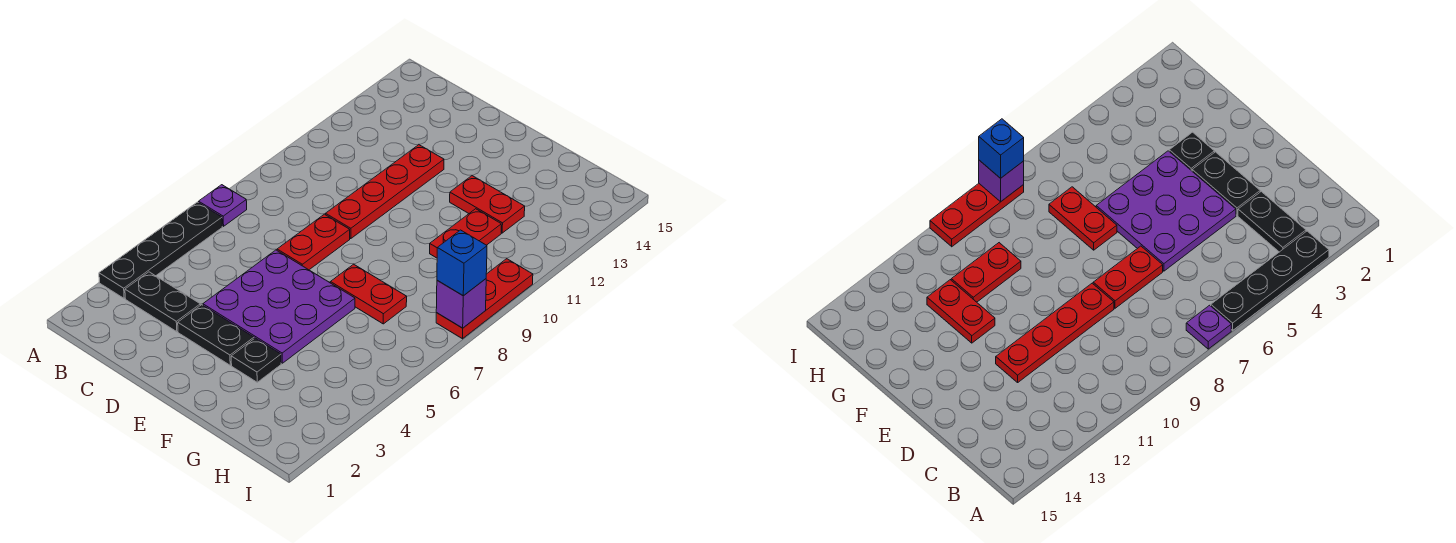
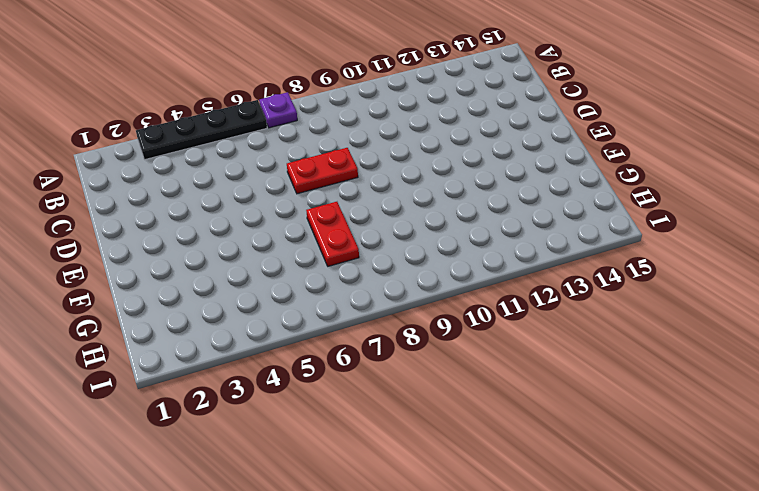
none -> black 1x2 plate [125,272,200,332]
none -> black 1x2 plate [178,305,254,365]
none -> purple 3x3 plate [203,250,355,363]

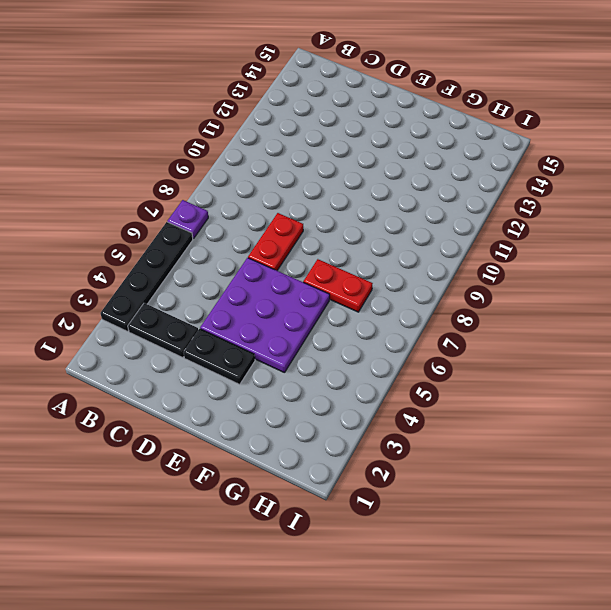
none -> red 1x4 plate [326,145,444,239]
none -> black 1x1 plate [231,338,281,382]
none -> red 1x2 plate [450,176,525,233]

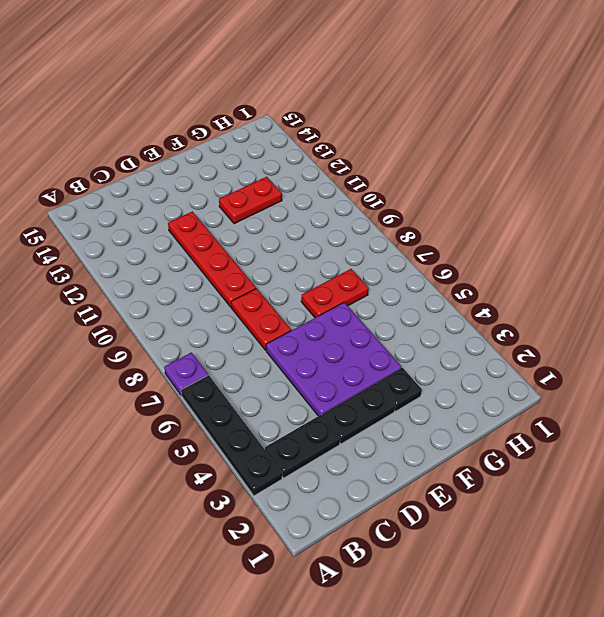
none -> red 1x2 plate [430,209,501,258]
none -> red 1x3 plate [436,259,533,339]
none -> purple 1x1 brick [436,279,486,328]

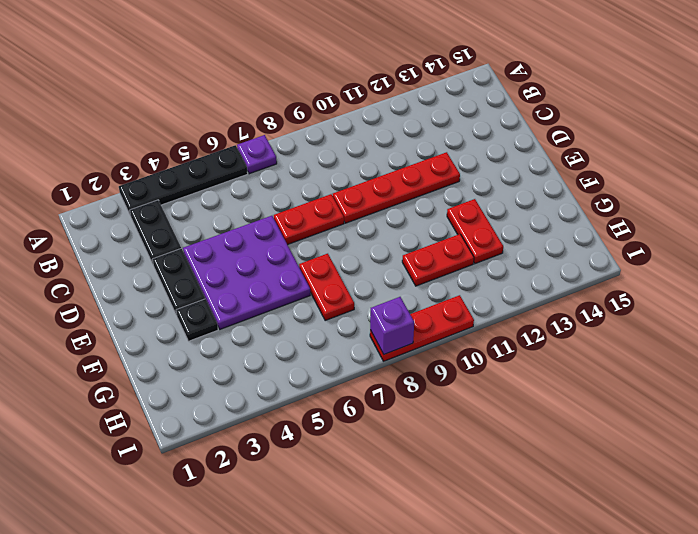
none -> blue 1x1 brick [437,230,487,296]

